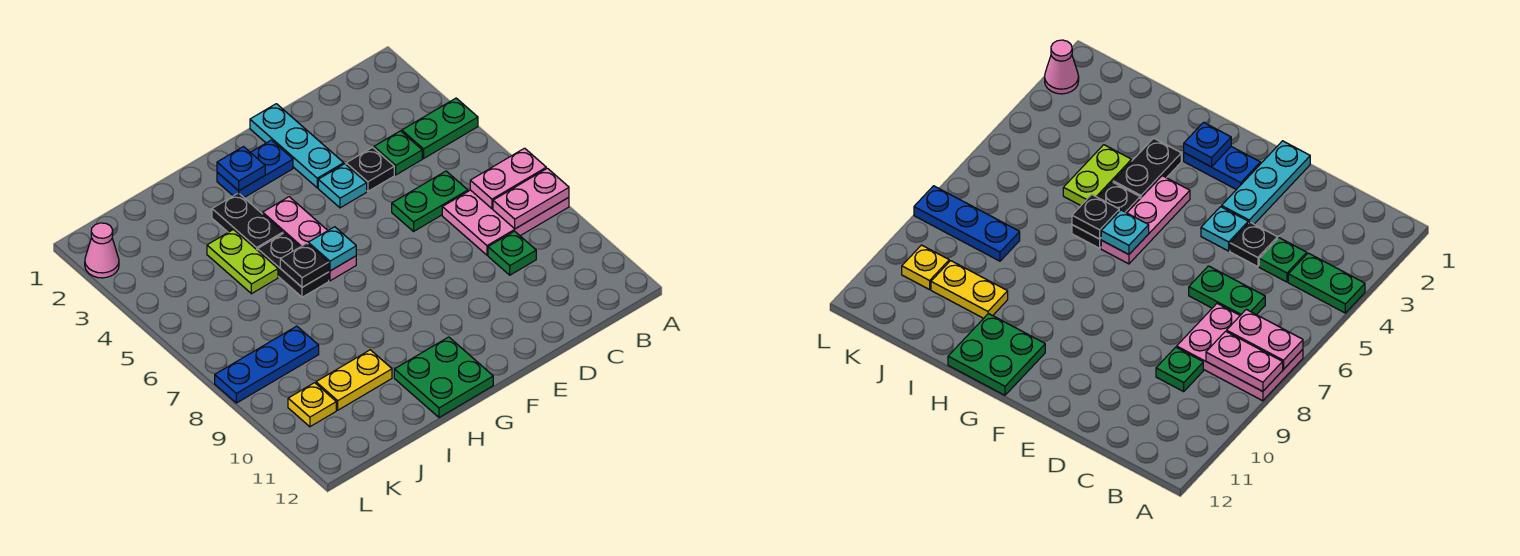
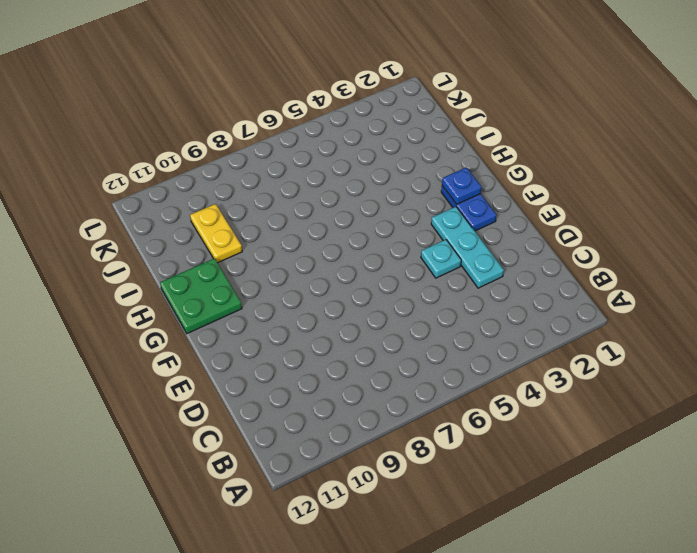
cyan 1x3 plate [431,207,504,288] -> cyan 1x3 plate turned to [250,104,344,188]
none -> green 1x2 plate [402,98,478,158]
none -> pink 2x3 plate [442,190,569,255]
none -> green 1x1 plate [374,131,422,175]

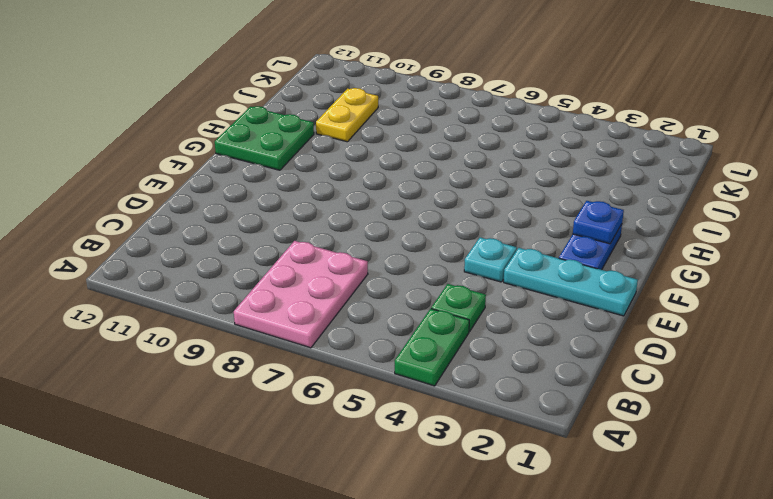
none -> green 1x2 plate [392,171,468,231]
none -> green 1x1 plate [488,231,536,275]
none -> black 1x1 plate [346,147,394,191]

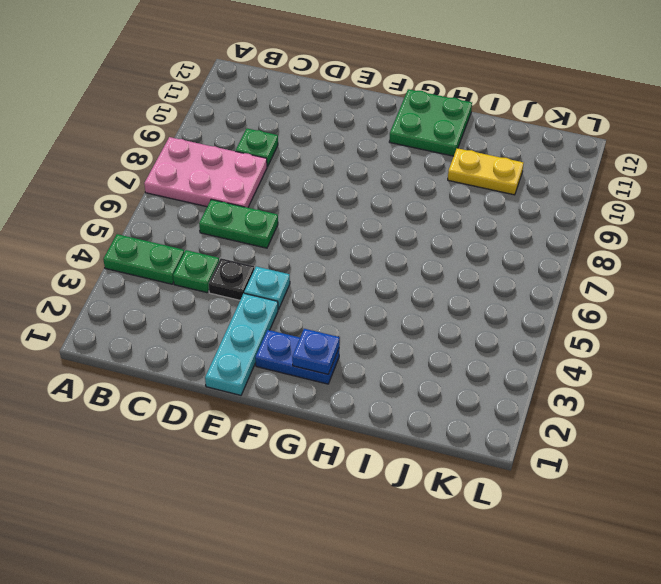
none -> pink 1x3 plate [263,197,356,281]
none -> black 1x2 plate [212,193,283,250]
none -> black 1x2 plate [258,233,329,297]

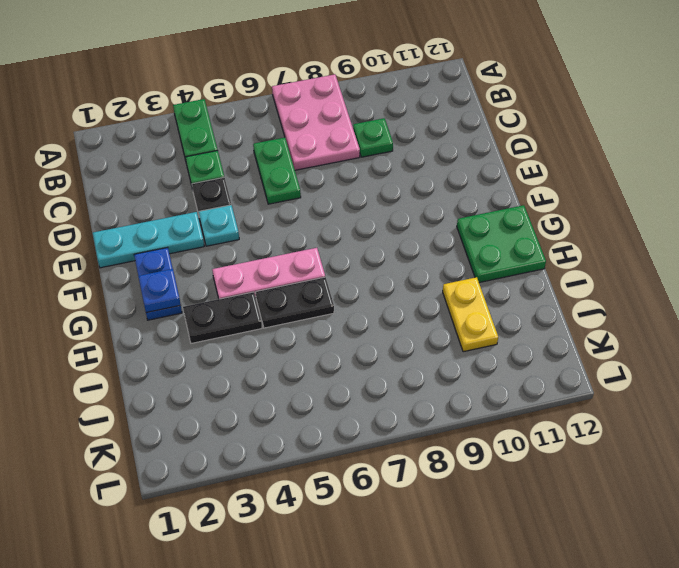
none -> lime 1x2 plate [207,230,278,294]
none -> blue 1x3 plate [215,326,319,403]
none -> yellow 1x1 plate [288,383,336,427]

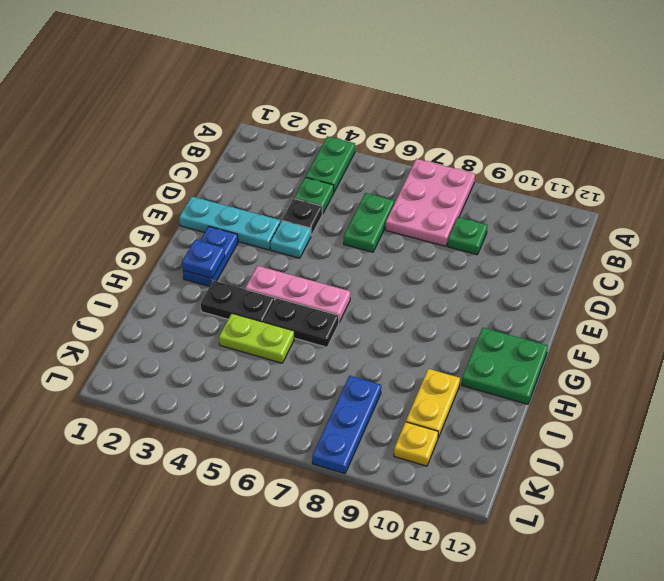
none -> pink 1x1 cone [85,223,119,278]
none -> pink 1x2 plate [470,148,546,209]
none -> pink 1x2 plate [493,168,569,229]

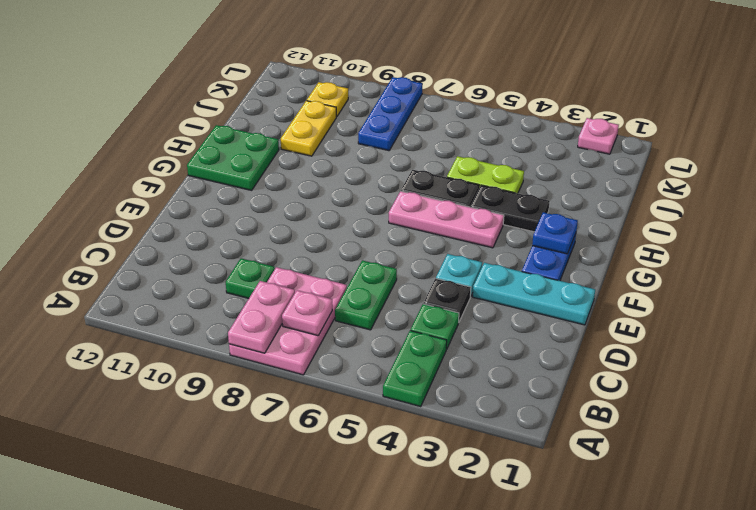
pink 1x1 plate [282,290,332,336] -> pink 1x2 plate [470,148,546,209]
pink 1x1 plate [578,118,619,154] -> pink 1x1 cone [85,223,119,278]
none -> cyan 1x1 plate [308,227,356,271]
none -> black 1x1 plate [280,243,329,287]

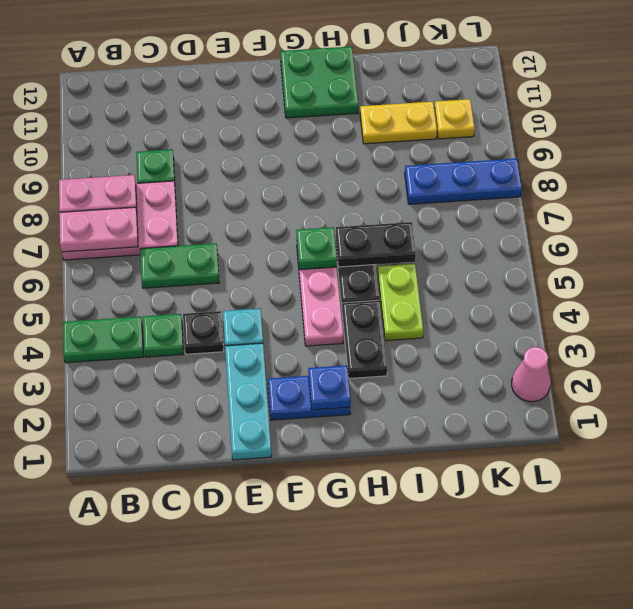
green 1x1 plate [296,227,337,270] -> cyan 1x1 plate [308,227,356,271]
black 1x2 plate [336,222,416,267] -> black 1x1 plate [280,243,329,287]

